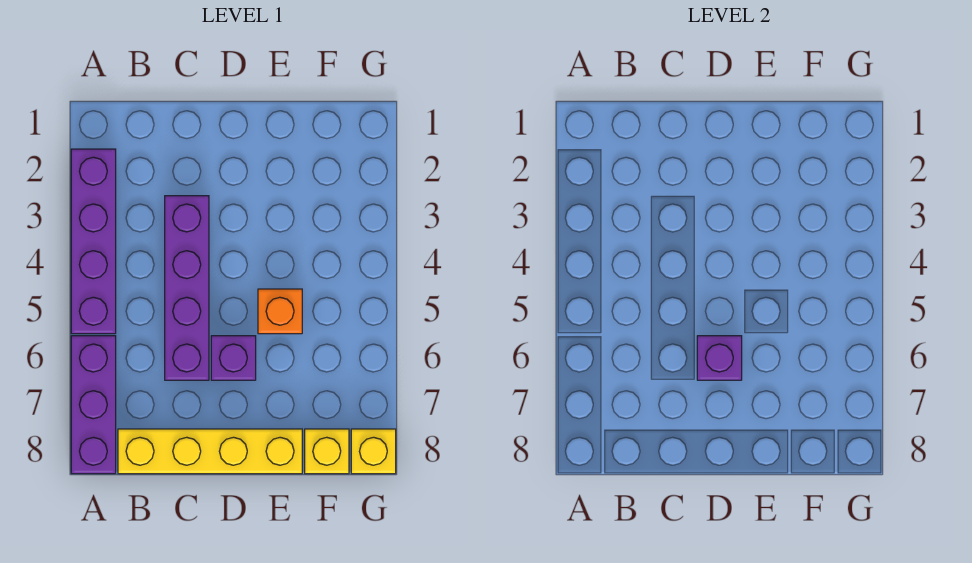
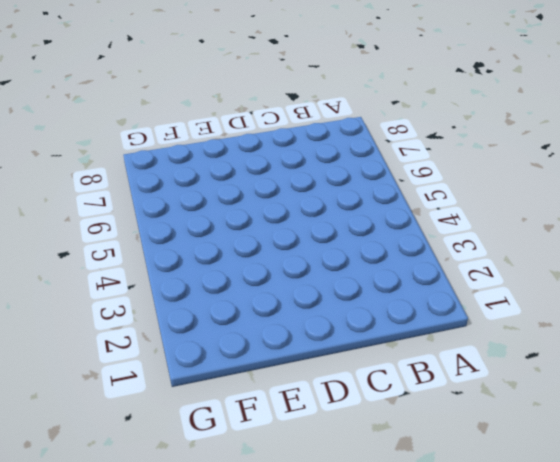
none -> purple 1x4 brick [71,149,116,334]
none -> purple 1x3 brick [71,336,116,474]

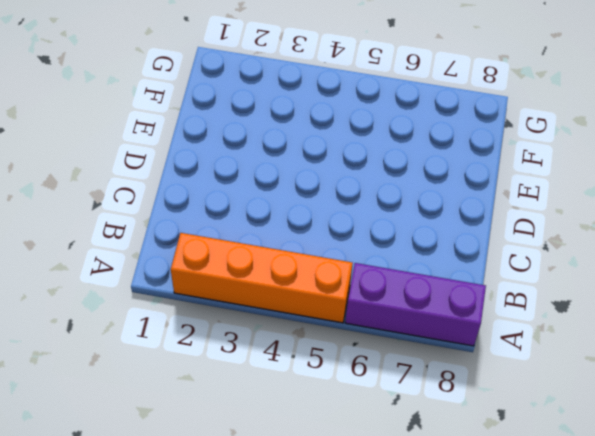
orange 1x4 brick [171,233,353,323] -> purple 1x4 brick [71,149,116,334]
none -> yellow 1x4 brick [118,429,302,474]
none -> purple 1x4 brick [165,196,209,380]

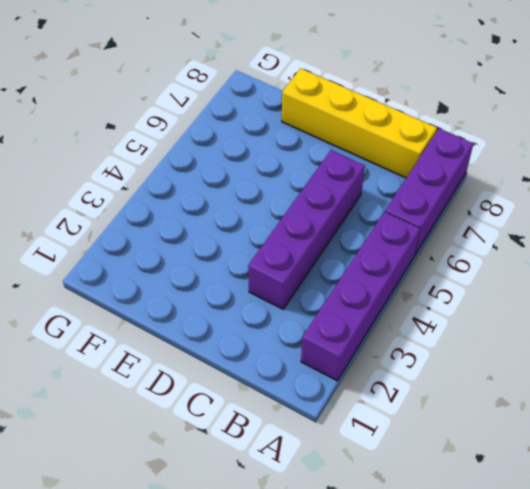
none -> purple 1x1 brick [211,336,256,380]
none -> orange 1x1 brick [258,289,302,334]

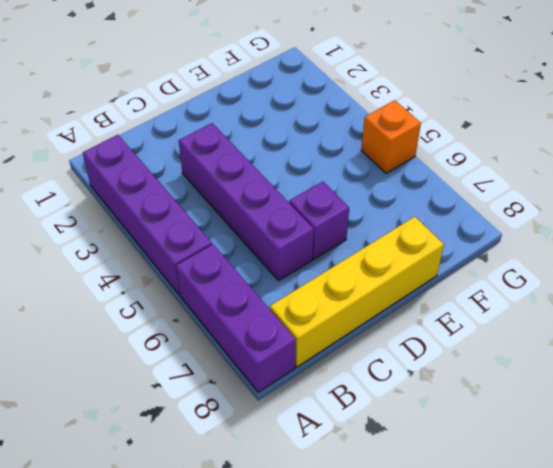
orange 1x1 brick [361,100,421,173] -> orange 1x1 brick moved to [258,289,302,334]
none -> yellow 1x1 brick [305,429,349,474]
none -> yellow 1x1 brick [351,429,396,474]

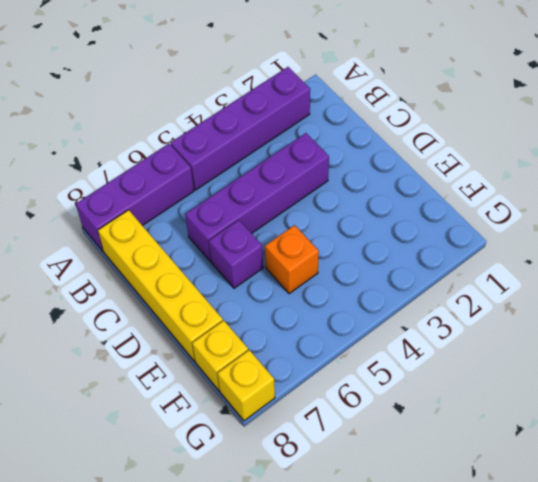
none -> purple 1x1 brick [697,336,742,380]

